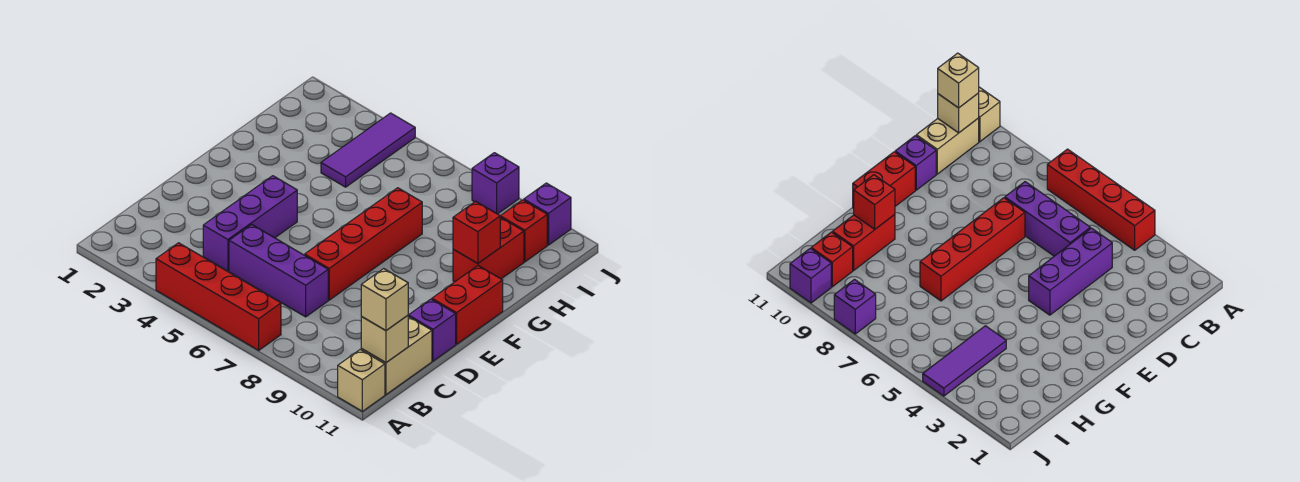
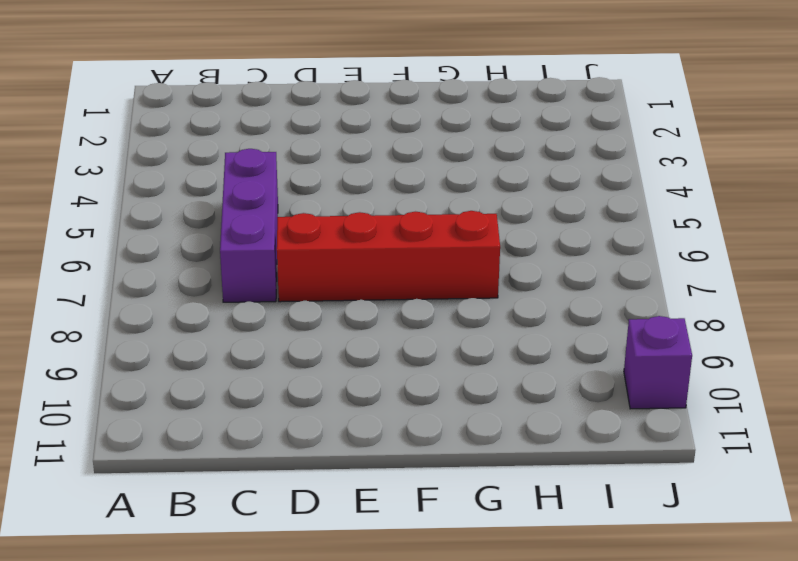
none -> red 1x4 brick [156,243,281,350]
none -> tan 1x1 brick [338,350,385,411]
none -> tan 1x2 brick [361,316,432,395]

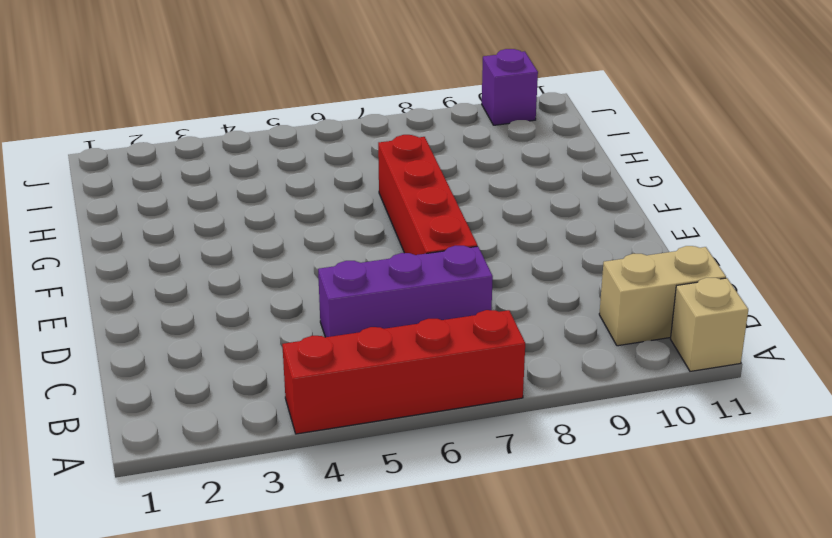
tan 1x2 brick [599,246,726,346] -> tan 1x2 brick turned to [361,316,432,395]
none -> purple 1x3 brick [203,176,297,271]
none -> purple 1x1 brick [408,299,456,361]
none -> red 1x2 brick [432,266,503,344]

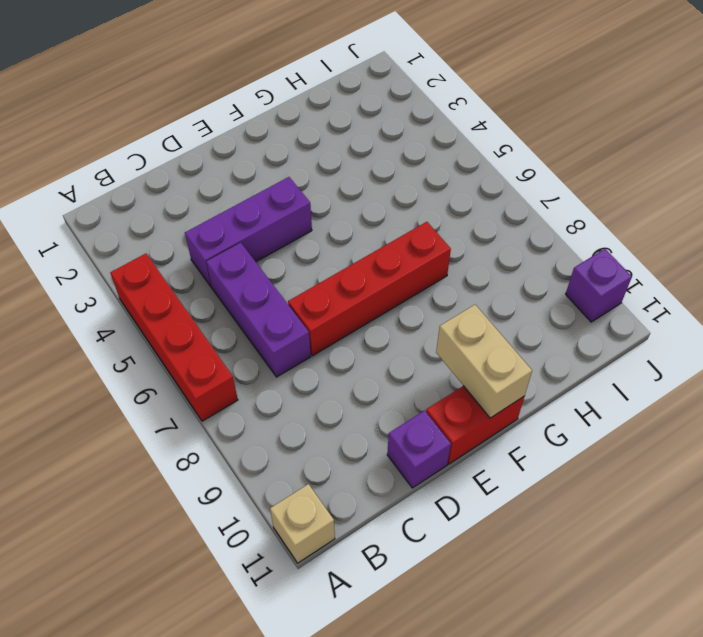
tan 1x2 brick [436,305,532,418] -> tan 1x2 brick turned to [361,316,432,395]
none -> red 1x2 brick [453,217,524,282]
none -> purple 1x3 tile [321,113,415,187]
none -> red 1x1 brick [500,200,547,262]

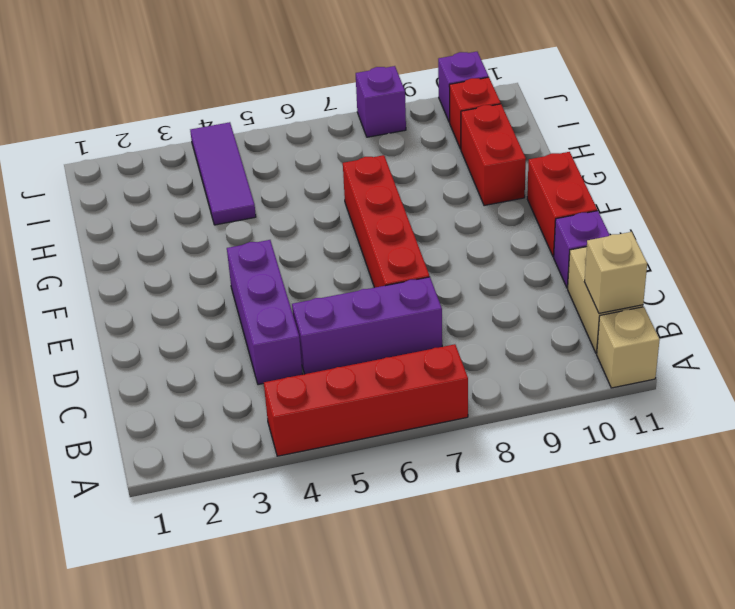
none -> red 1x1 brick [453,201,500,263]
none -> tan 1x1 brick [361,269,408,331]

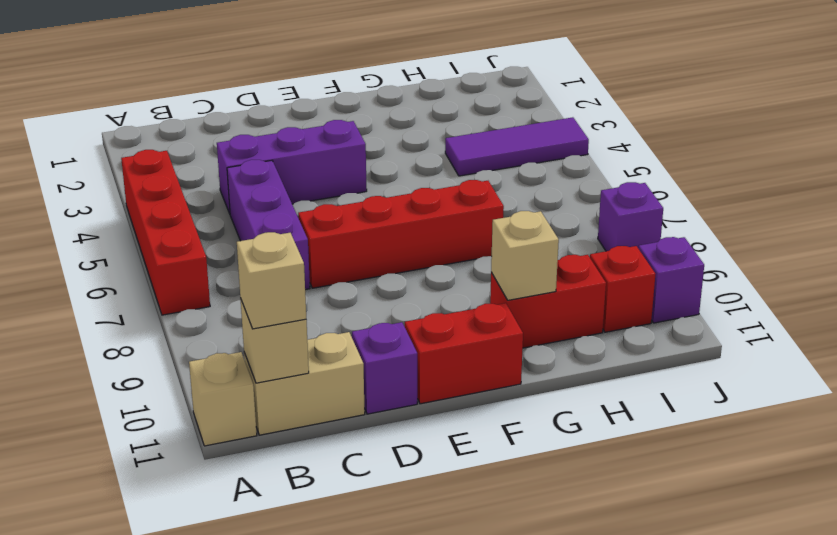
tan 1x1 brick [491,211,559,300] -> red 1x1 brick [453,201,500,263]

